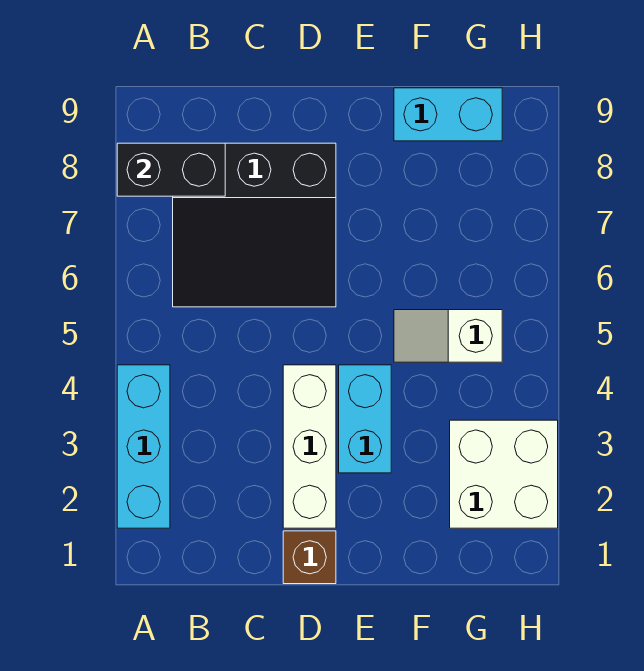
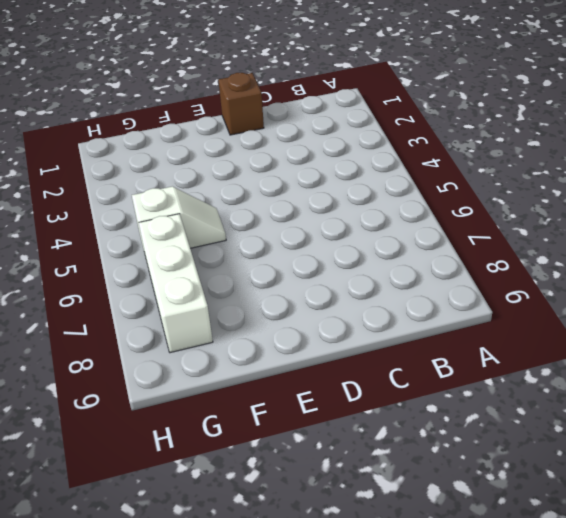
white 1x3 brick [139,214,213,353] -> white 1x3 brick moved to [283,365,336,528]
none -> cyan 1x3 brick [117,365,170,528]
none -> black 3x3 slope [173,143,336,307]

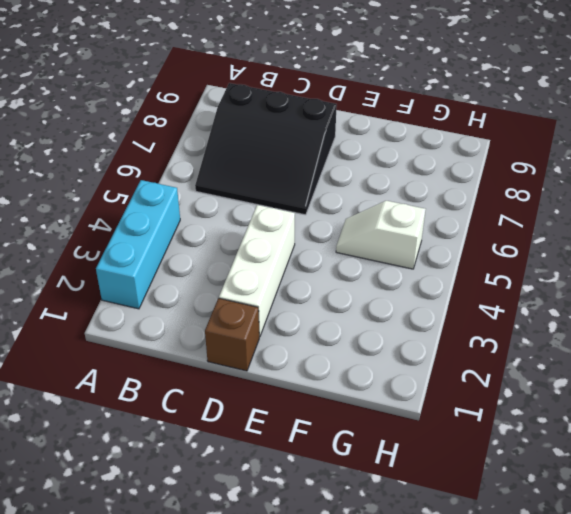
none -> cyan 1x2 brick [339,365,391,473]
none -> cyan 1x2 brick [394,88,502,141]

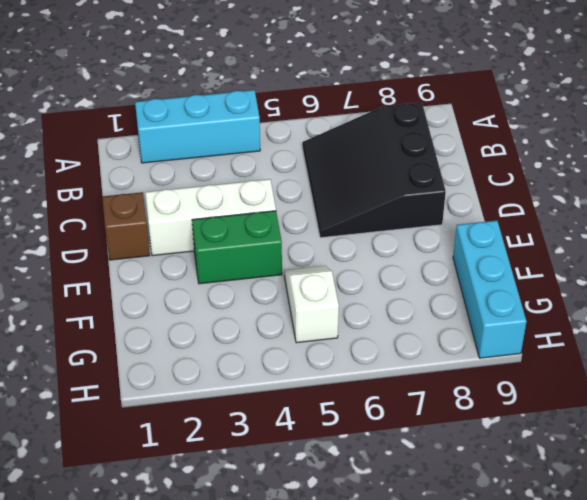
green 1x2 brick [192,211,282,284] -> cyan 1x2 brick [339,365,391,473]
cyan 1x3 brick [453,221,526,358] -> cyan 1x2 brick [394,88,502,141]
none -> white 2x2 brick [450,420,558,528]
none -> black 1x2 brick [117,143,225,196]

